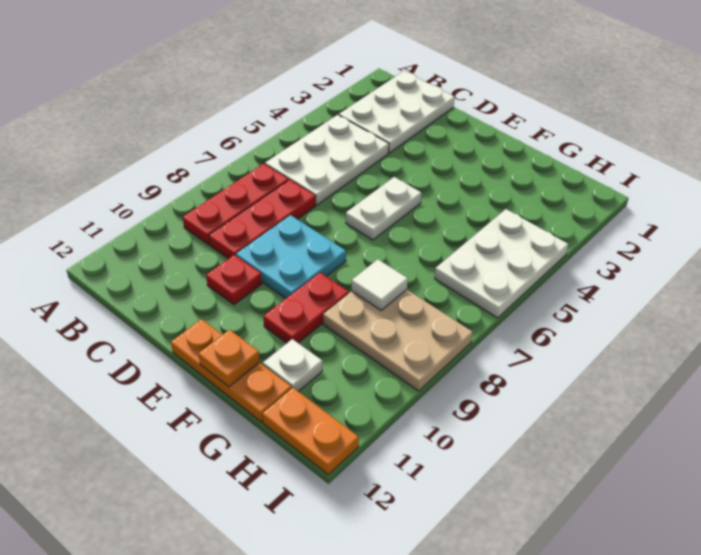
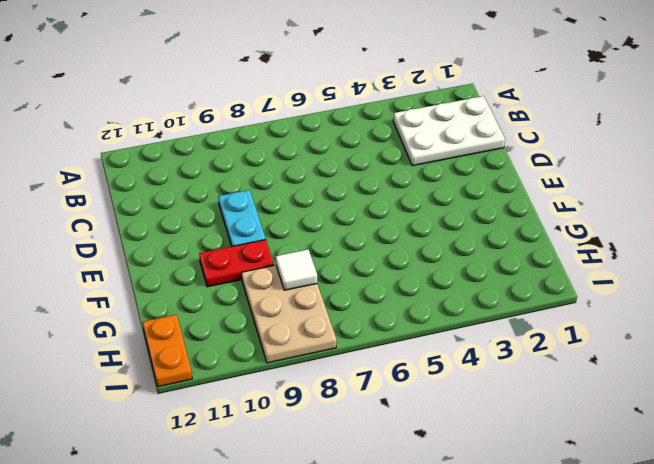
cyan 1x2 plate [218,190,266,246] -> cyan 2x2 plate [236,215,346,298]
none -> white 2x3 plate [265,115,389,205]
none -> red 1x3 plate [183,164,289,245]
none -> red 1x3 plate [209,180,316,259]

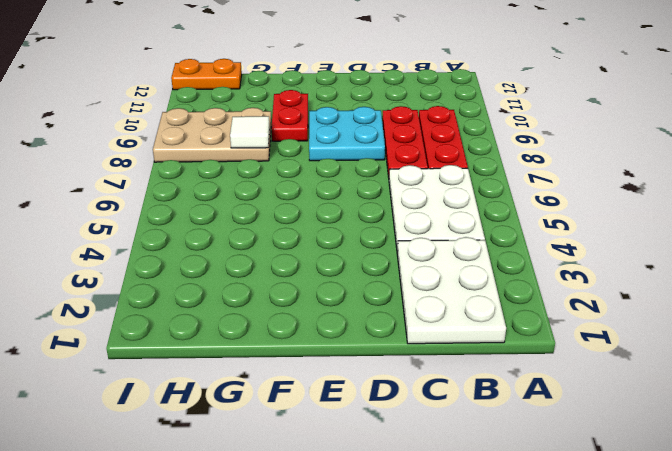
none -> red 1x1 plate [206,255,262,305]
none -> white 1x2 plate [346,177,421,240]
none -> orange 1x3 plate [171,319,292,422]

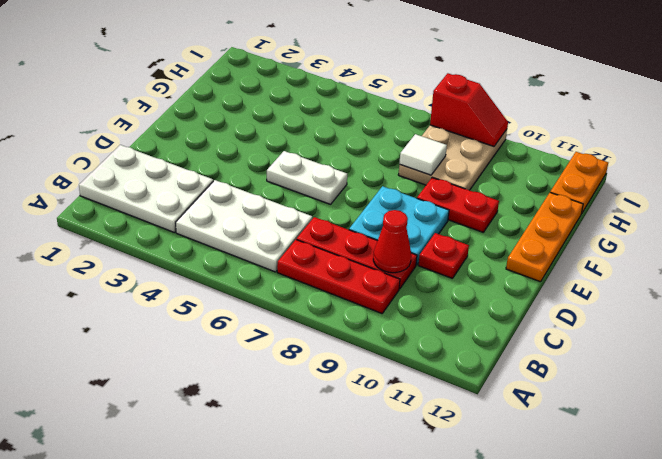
red 1x1 cone [373,210,411,273] -> none
red 1x2 slope [430,73,508,146] -> none
none -> white 1x1 plate [263,339,322,392]
none -> white 2x3 plate [435,209,568,318]
none -> orange 1x1 plate [199,330,260,387]

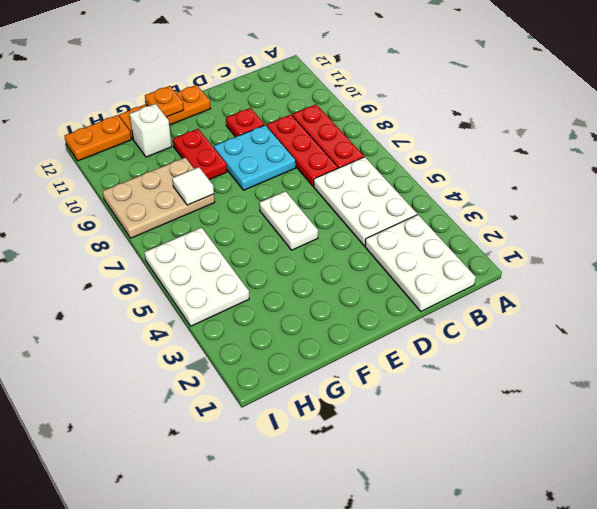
white 1x1 brick [130,104,172,157] -> white 1x1 plate [263,339,322,392]

